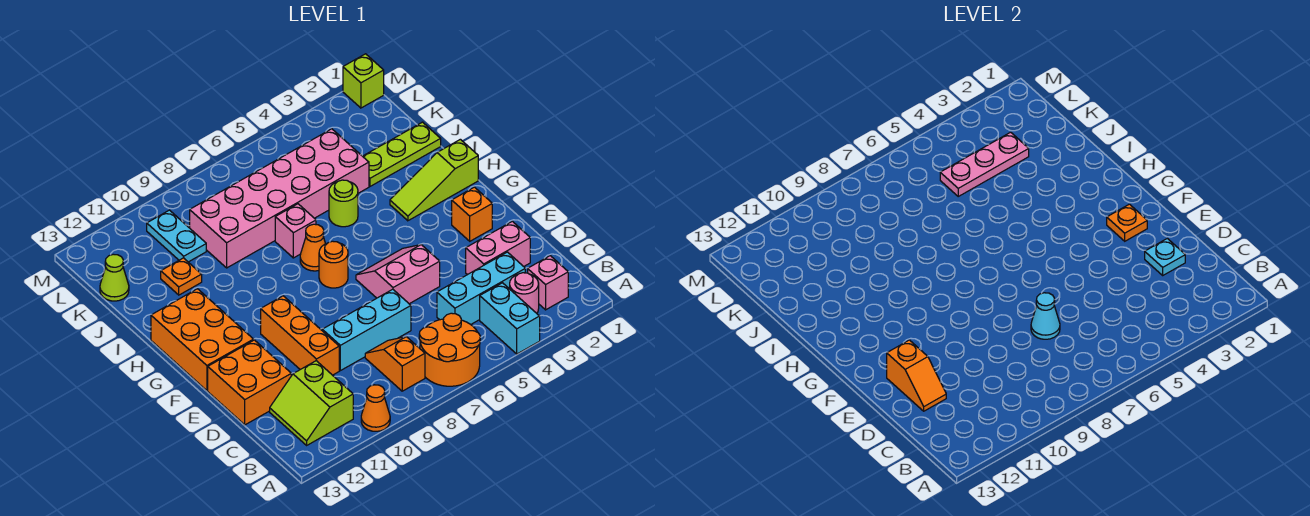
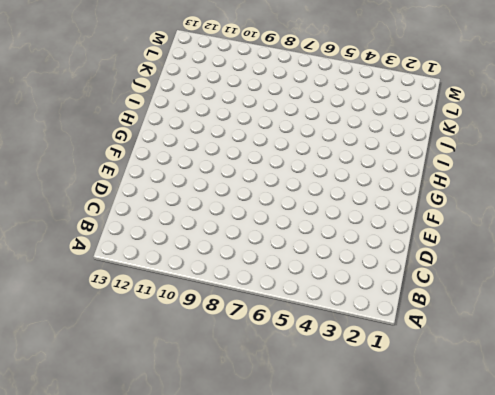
none -> cyan 1x2 brick [480,283,540,354]
none -> orange 2x2 round brick [419,313,480,386]
none -> orange 1x1 cone [361,385,390,431]
none -> pink 1x1 brick [528,256,568,310]

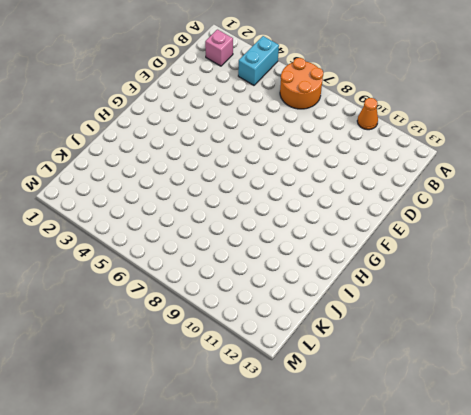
none -> pink 1x1 round brick [510,273,539,313]
none -> orange 1x2 slope [365,337,425,391]
none -> lime 2x2 slope [270,361,353,445]
none -> cyan 1x3 brick [437,252,525,324]

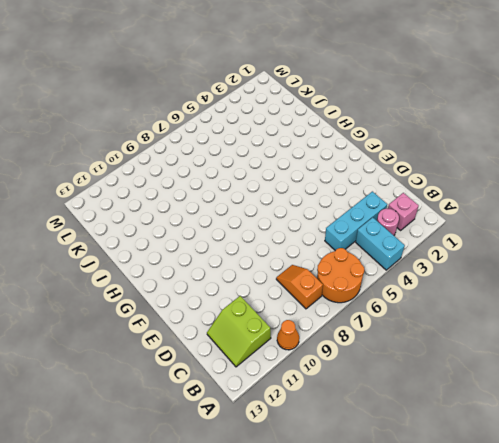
none -> pink 1x2 brick [466,221,530,275]
none -> cyan 1x3 brick [322,289,411,371]
none -> orange 1x3 brick [261,296,339,375]
none -> orange 2x2 brick [208,340,291,425]

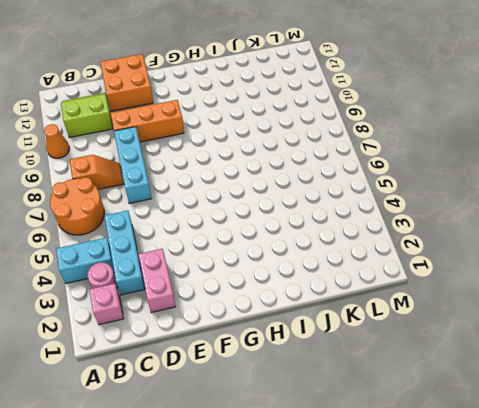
none -> pink 2x2 slope [356,245,440,304]
none -> orange 1x1 brick [452,187,492,241]
none -> orange 2x3 brick [151,289,254,391]
none -> orange 1x1 round brick [319,241,348,288]

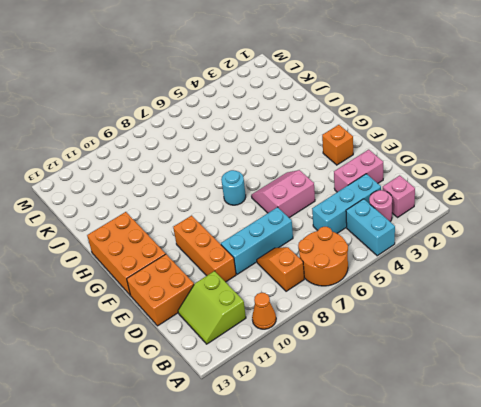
cyan 1x1 round brick [221,170,246,205] -> orange 1x1 round brick [319,241,348,288]
none -> lime 1x3 slope [390,139,478,221]
none -> orange 1x1 cone [300,224,325,271]
none -> lime 1x1 round brick [329,180,358,227]
none -> pink 1x1 brick [275,204,316,258]

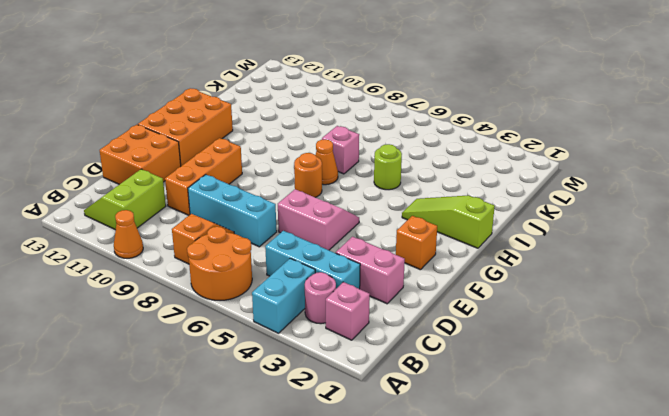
none -> lime 1x3 plate [363,122,441,186]
none -> pink 2x6 brick [190,129,369,268]
none -> orange 1x1 plate [161,258,202,295]
none -> cyan 1x2 plate [147,210,206,262]

